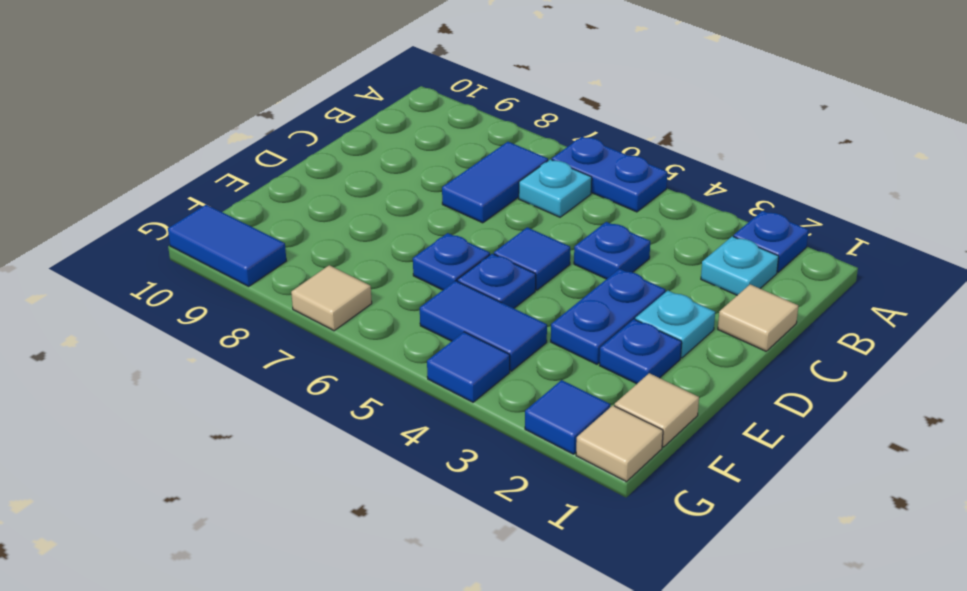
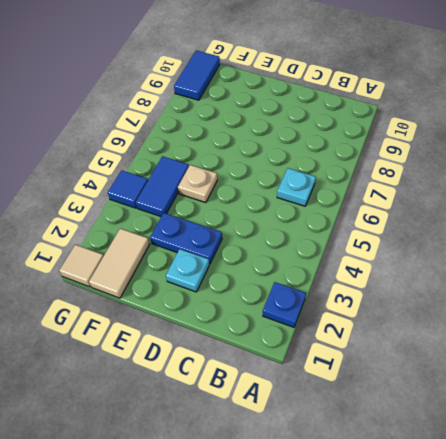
tan 1x1 plate [178,165,217,203] -> blue 1x1 plate [457,254,536,308]
tan 1x2 tile [89,228,150,298] -> tan 1x1 tile [614,373,699,447]
none -> blue 1x2 plate [552,137,667,212]
none -> cyan 1x1 plate [701,236,779,295]
none -> blue 1x2 tile [442,142,548,223]

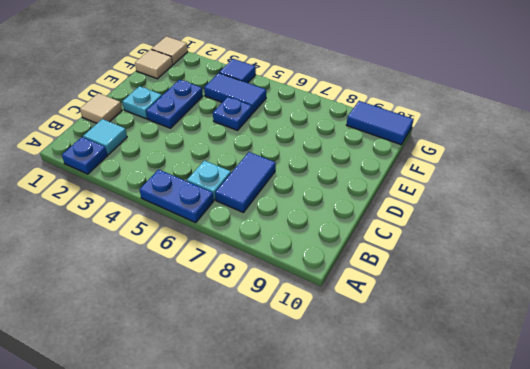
cyan 1x1 tile [83,119,127,155] -> cyan 1x1 plate [701,236,779,295]
none -> blue 1x1 plate [574,222,650,279]
none -> blue 1x1 tile [494,227,570,290]
none -> blue 1x1 plate [599,319,682,384]

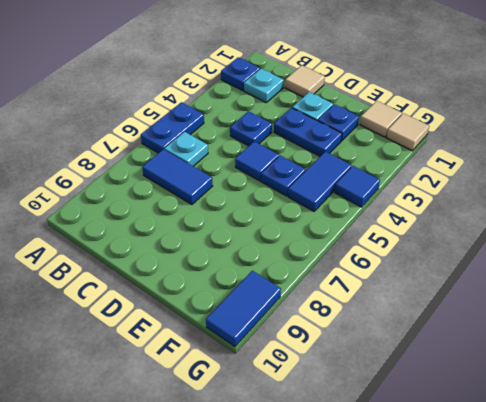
none -> blue 1x1 plate [413,233,490,290]
none -> blue 1x1 tile [525,380,610,454]
none -> tan 1x1 tile [291,265,372,331]

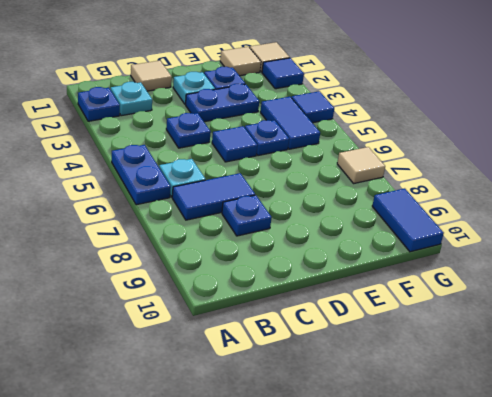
blue 1x1 plate [222,195,272,236] -> blue 1x1 plate moved to [413,233,490,290]

